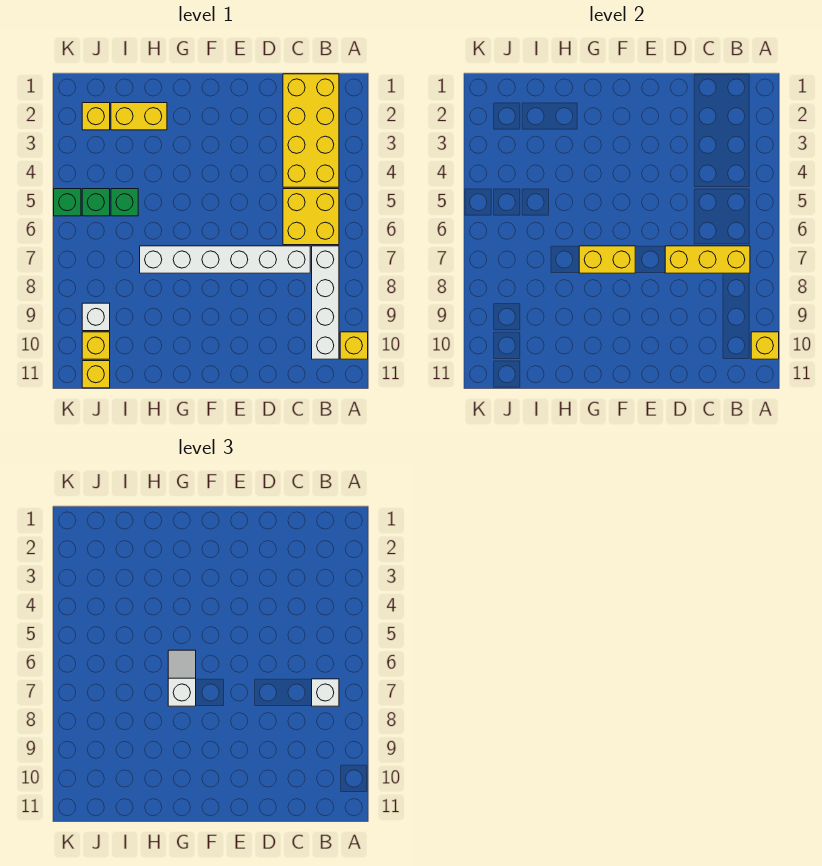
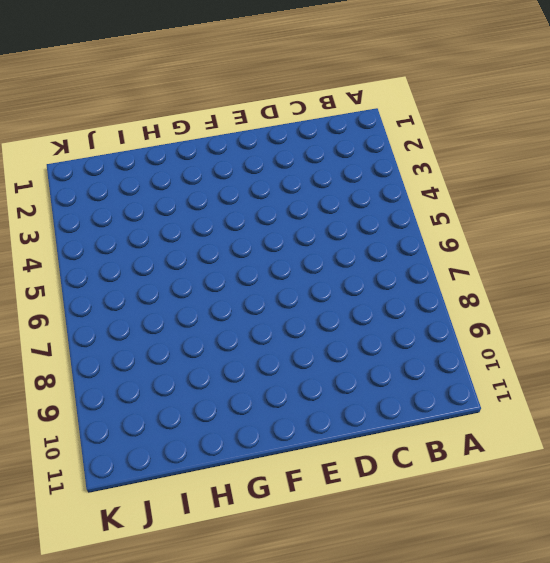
none -> yellow 1x1 brick [340,332,368,359]
none -> yellow 2x4 brick [283,74,339,187]
none -> yellow 2x2 brick [283,189,339,245]

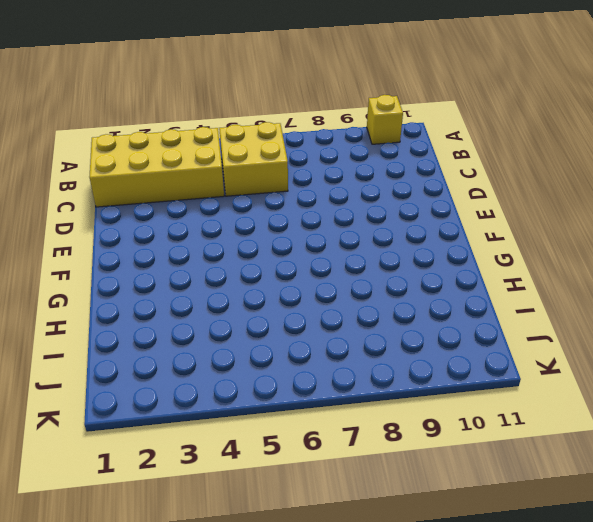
none -> white 1x4 brick [312,246,339,359]
none -> white 1x6 brick [140,246,310,273]
none -> yellow 1x2 brick [111,103,167,130]

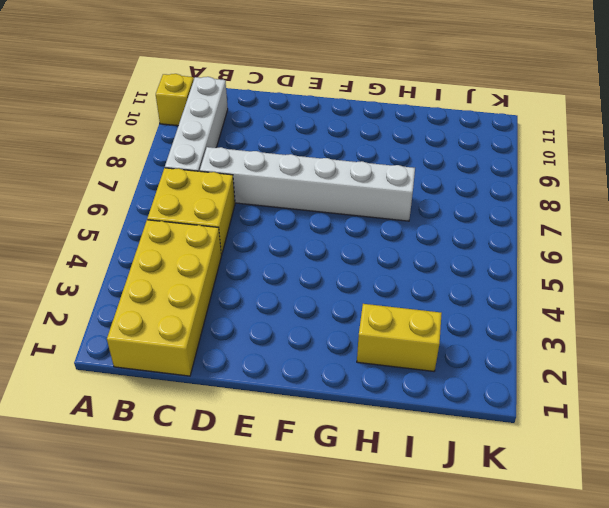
none -> green 1x1 brick [111,189,138,216]
none -> yellow 1x1 brick [82,103,110,130]
none -> green 1x1 brick [82,189,110,216]

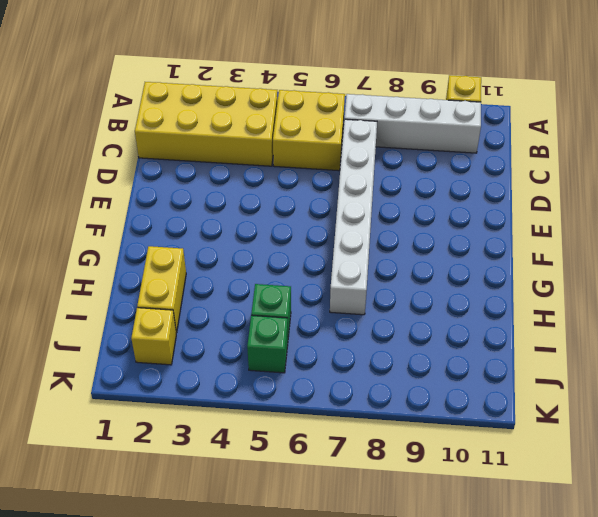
none -> white 1x1 brick [82,303,110,331]
none -> yellow 1x1 brick [82,332,110,359]
none -> yellow 1x1 brick [82,361,110,388]

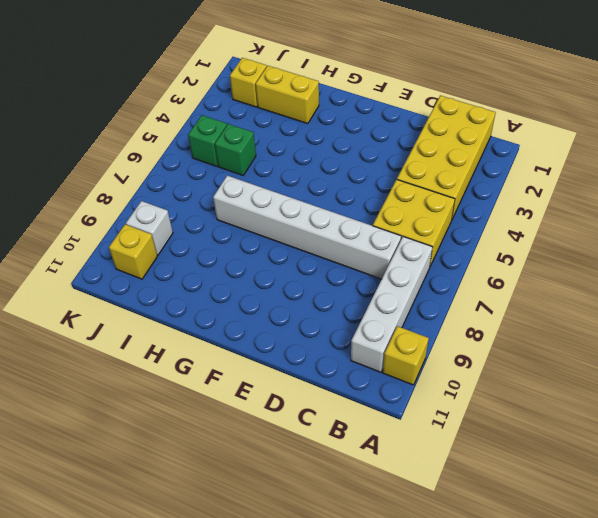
none -> yellow 1x1 brick [82,361,110,388]
none -> green 1x1 brick [54,189,81,216]
none -> yellow 1x1 brick [751,332,779,359]

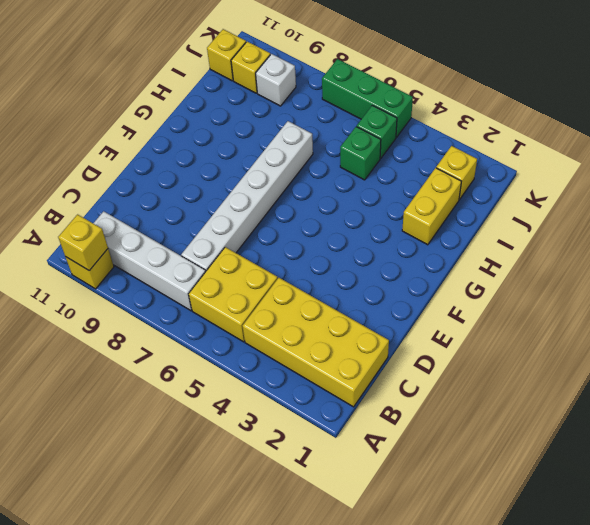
green 1x3 brick [322,59,413,137] -> green 1x1 brick [54,189,81,216]
none -> yellow 1x3 brick [665,246,750,273]
none -> yellow 1x2 brick [579,246,635,273]
none -> white 1x1 brick [312,679,339,706]

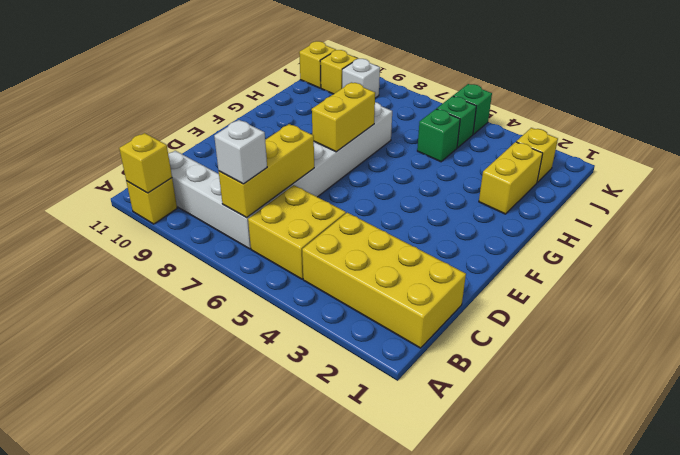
none -> white 1x2 slope [168,650,196,706]

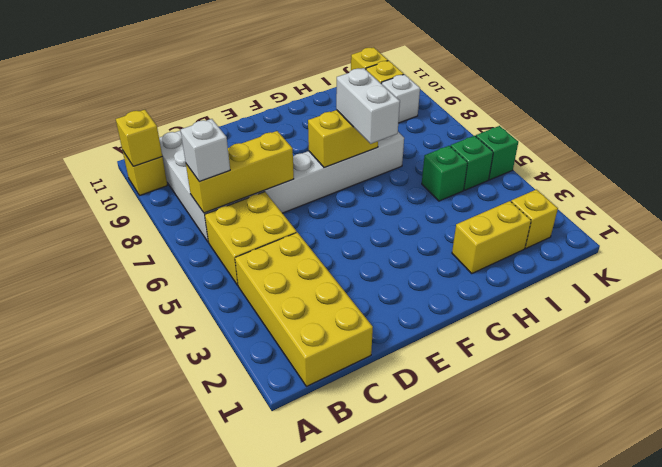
white 1x2 brick [336,68,400,144] -> white 1x2 slope [168,650,196,706]

